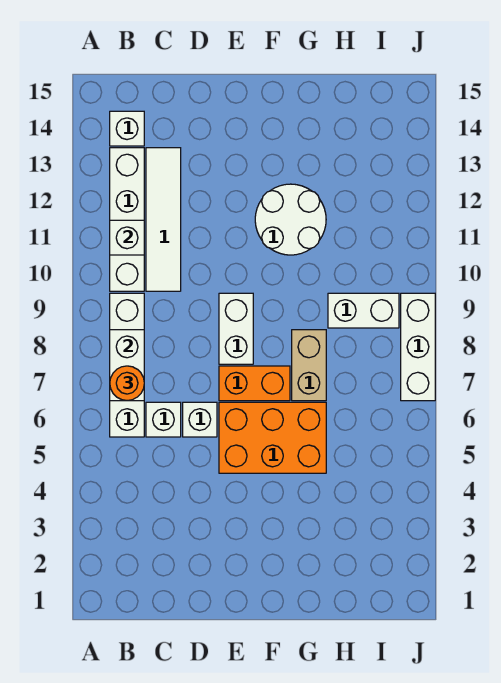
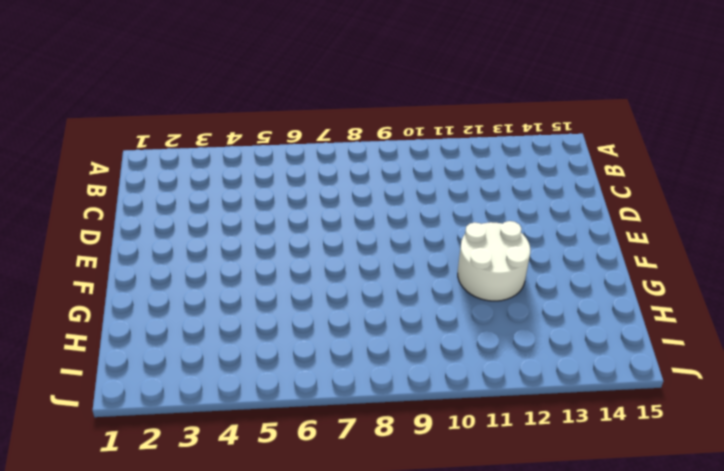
none -> white 1x4 brick [110,293,144,437]
none -> white 1x4 brick [110,148,144,291]
none -> white 1x1 brick [110,111,144,146]

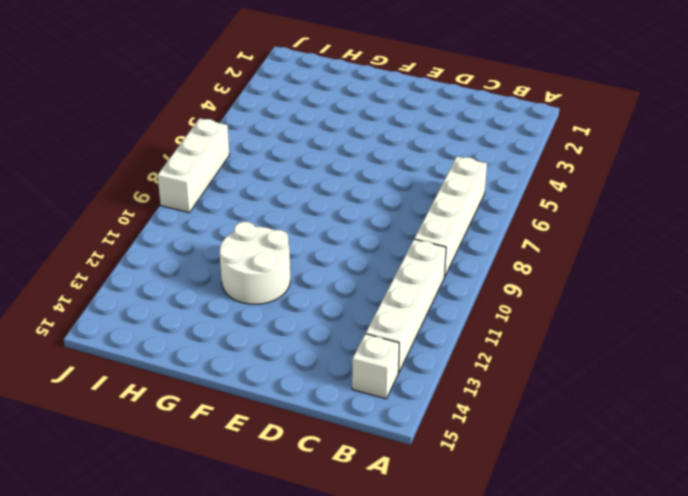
none -> white 1x1 brick [146,402,181,437]
none -> white 1x4 tile [146,148,181,291]
none -> white 1x1 brick [183,402,217,437]

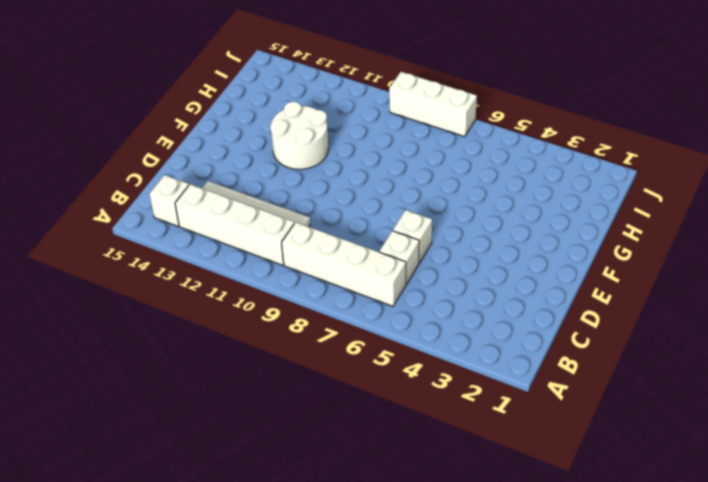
none -> orange 2x3 brick [219,402,326,473]
none -> orange 1x2 brick [219,366,290,401]
none -> white 1x2 brick [219,293,253,364]

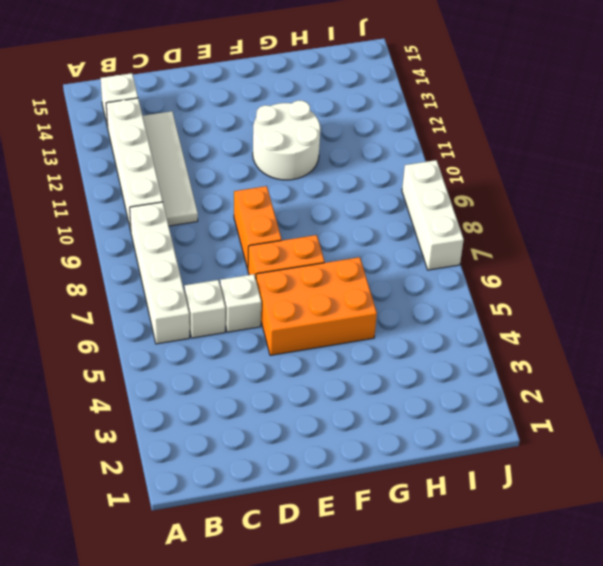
orange 1x2 brick [234,186,282,269] -> white 1x2 brick [219,293,253,364]
none -> tan 1x2 brick [292,330,326,401]
none -> white 1x2 brick [328,293,399,328]
none -> white 1x2 brick [110,330,144,401]

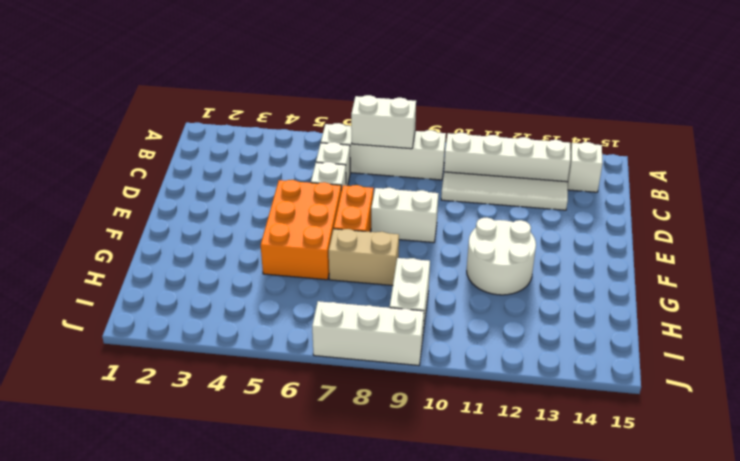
none -> white 1x1 brick [110,220,144,255]
none -> orange 1x1 round brick [110,366,144,401]

